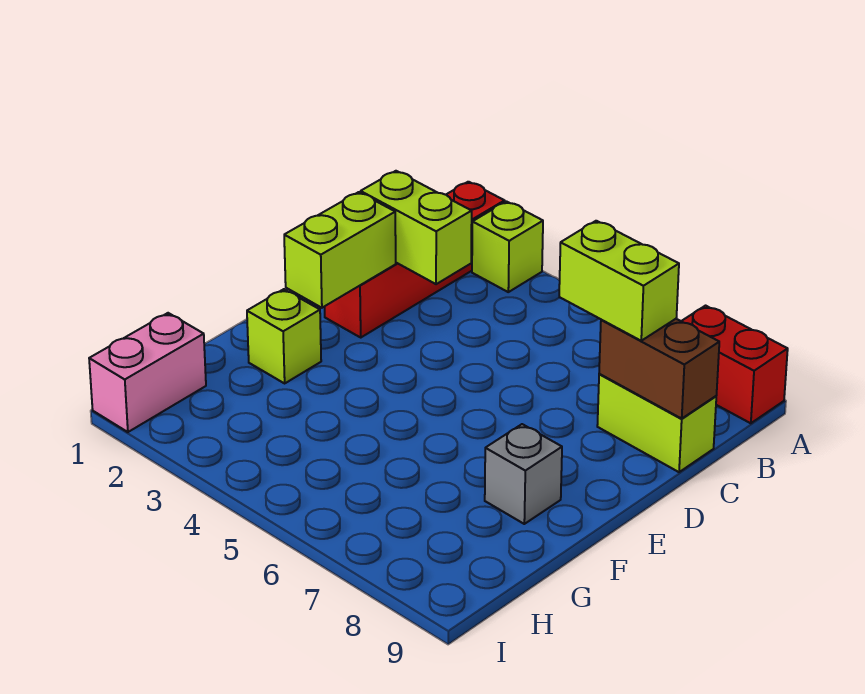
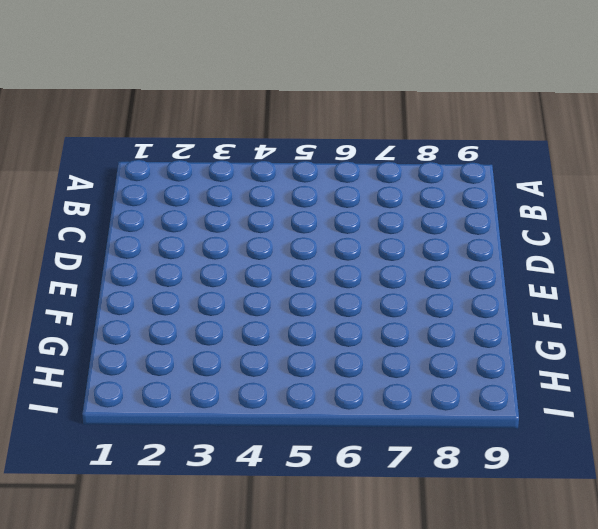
none -> red 1x4 brick [325,182,505,337]
none -> lime 1x1 brick [472,201,543,292]

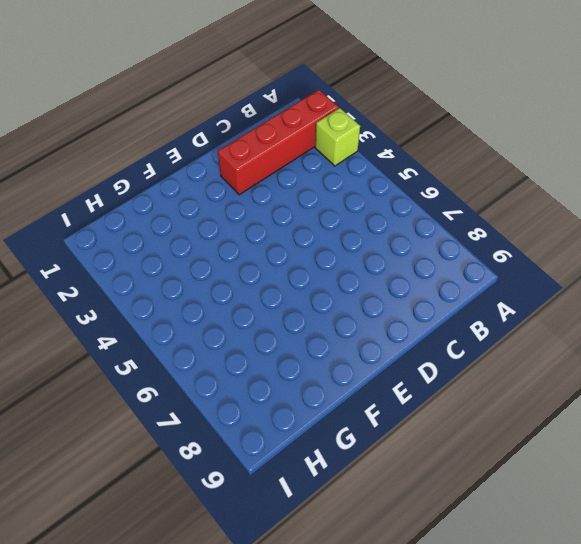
none -> red 1x2 brick [681,306,788,423]
none -> lime 1x2 brick [597,374,716,472]

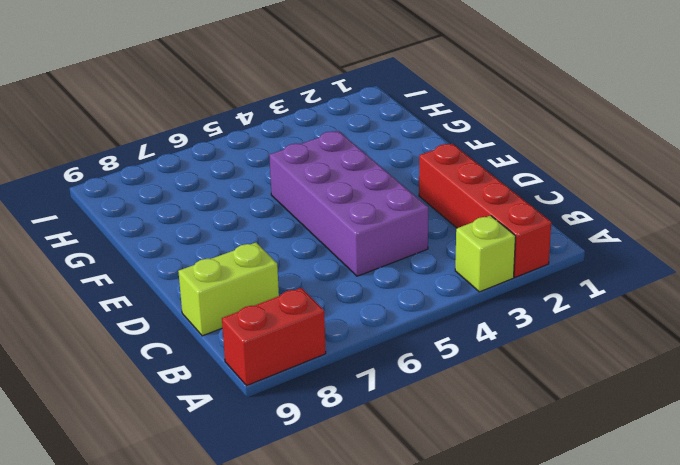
purple 2x4 brick [269,131,428,276] -> none
none -> lime 1x1 brick [247,289,321,383]
none -> grey 1x1 brick [485,424,562,524]

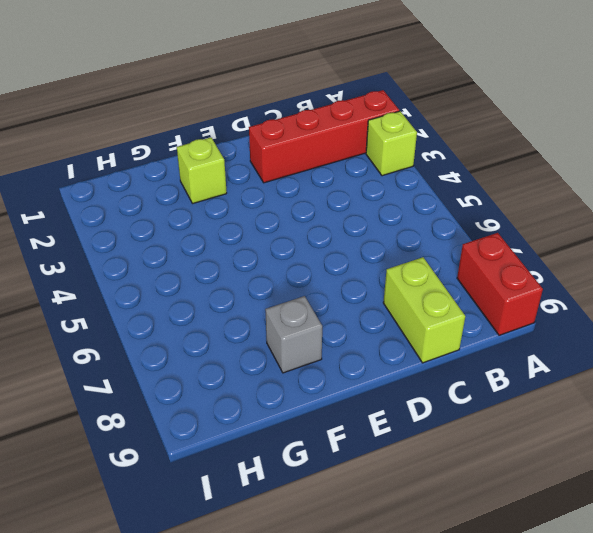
none -> pink 1x2 brick [89,313,206,432]
none -> lime 1x2 brick [361,171,472,284]

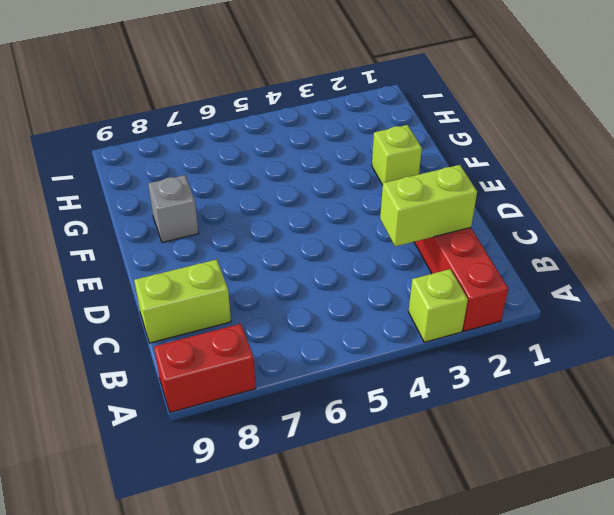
none -> pink 1x2 brick [89,313,206,432]
none -> brown 1x2 brick [599,319,719,419]

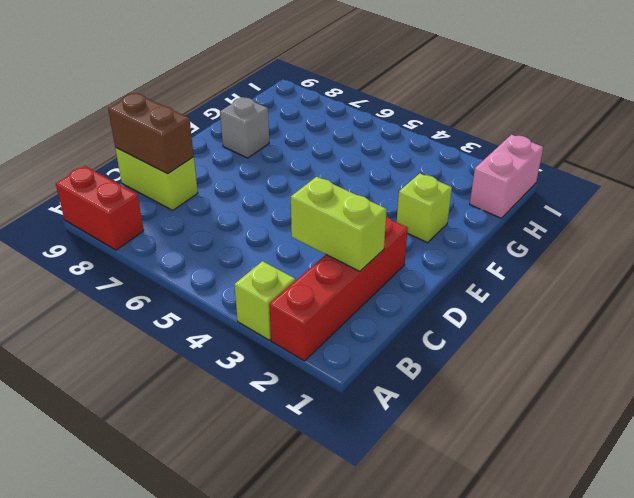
none -> lime 1x2 brick [284,192,396,308]
none -> lime 1x2 brick [559,221,679,341]

